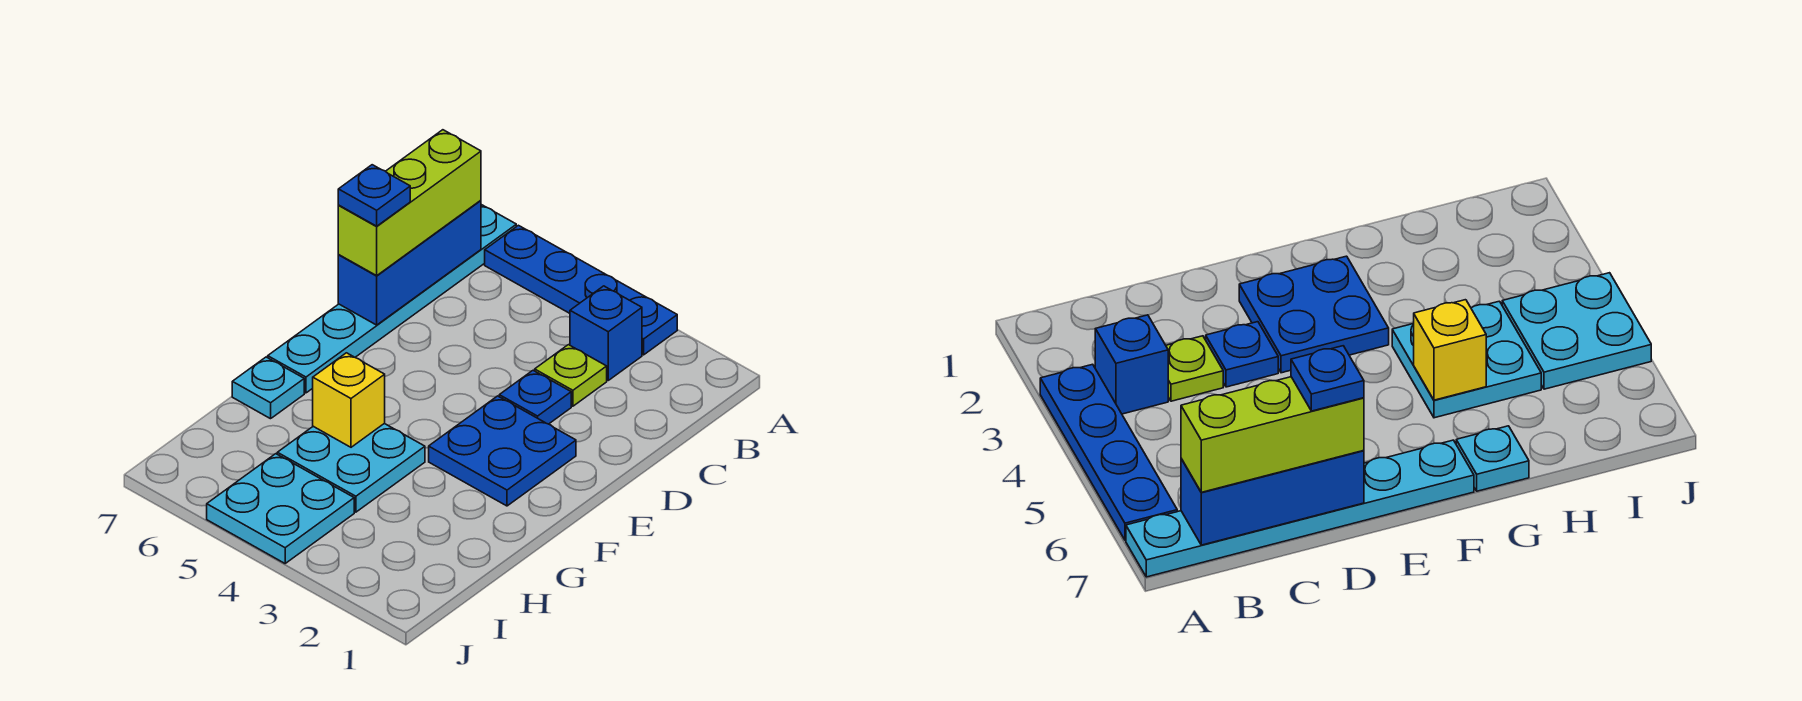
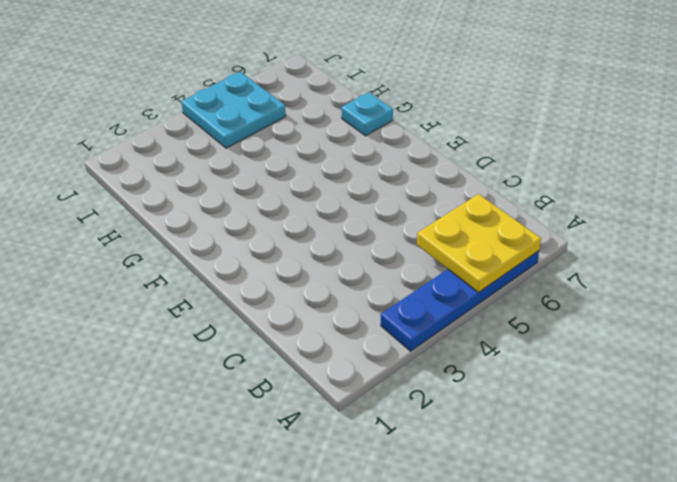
yellow 2x2 plate [417,194,541,293] -> none
none -> cyan 1x6 plate [268,205,516,393]
none -> blue 1x1 brick [570,286,642,380]
none -> lime 1x1 plate [535,345,607,406]

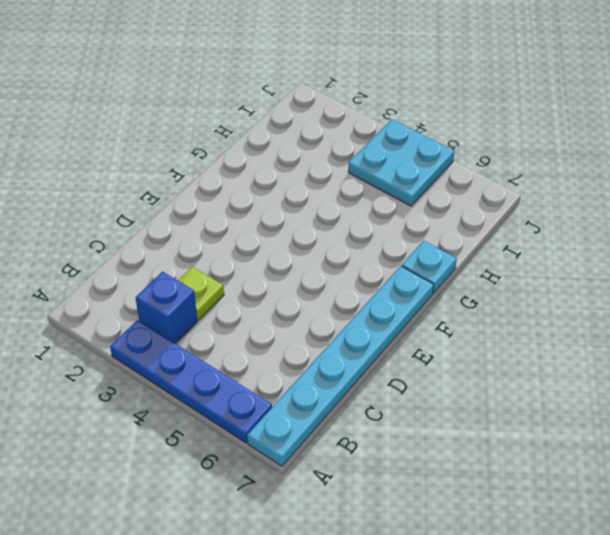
none -> blue 1x1 plate [499,371,571,424]
none -> blue 2x2 plate [429,396,576,506]
none -> cyan 2x2 plate [277,424,425,512]

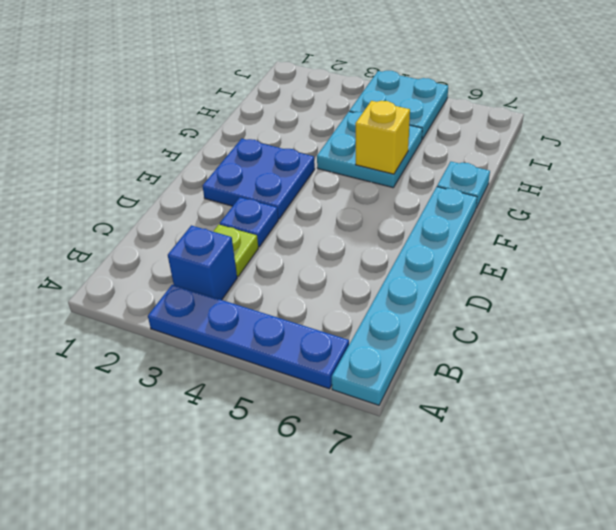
none -> blue 1x3 brick [338,200,481,325]
none -> lime 1x3 brick [338,130,481,276]
none -> blue 1x1 plate [338,165,410,226]

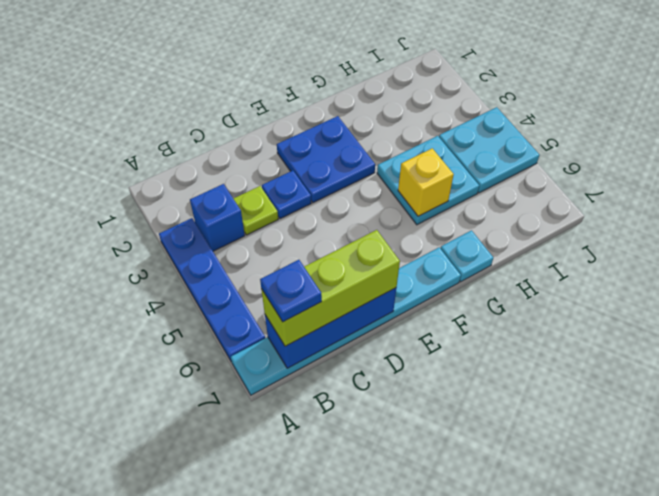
blue 1x1 plate [260,260,322,322] -> blue 1x1 plate moved to [338,165,410,226]

